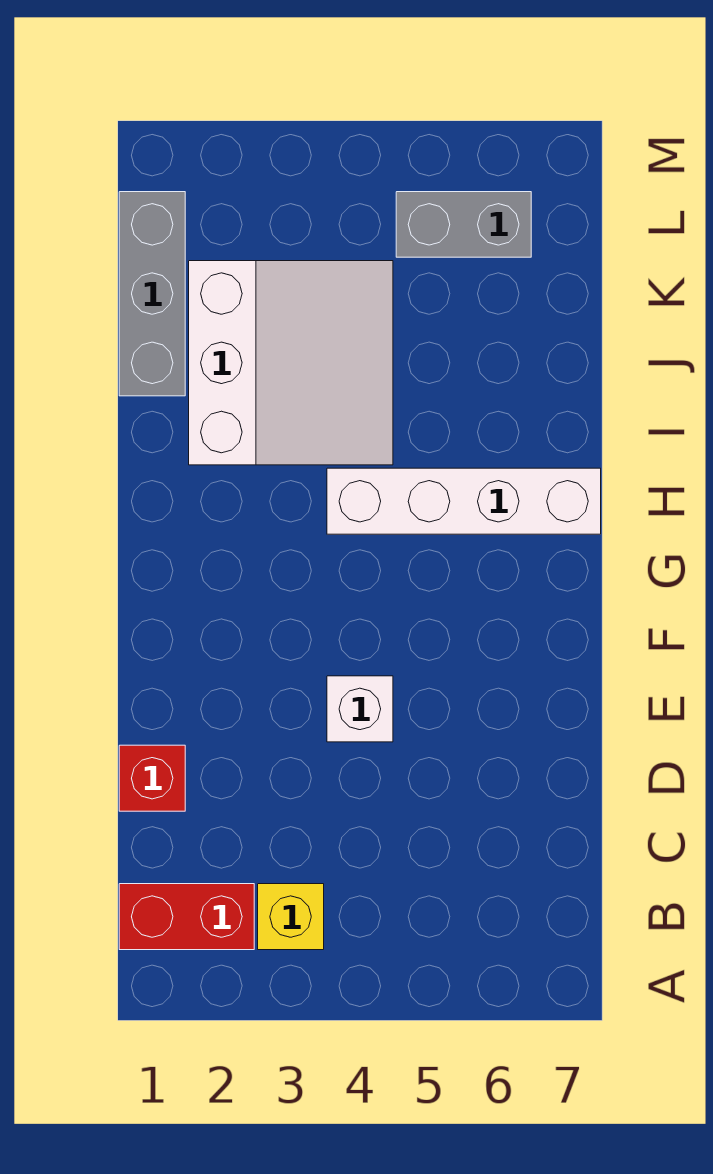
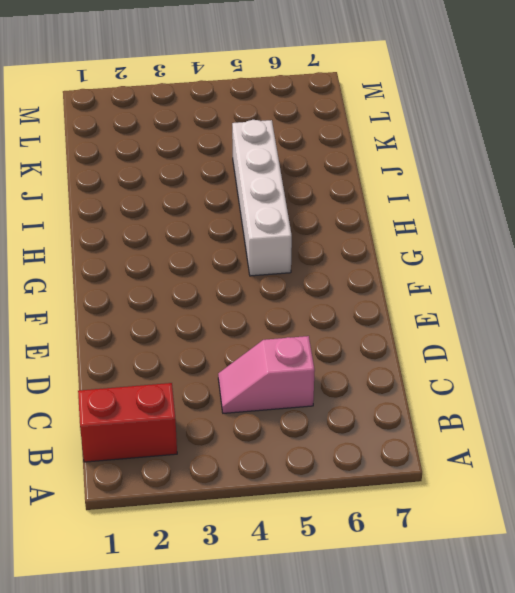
pink 1x2 slope [218,336,315,413] -> none
white 1x4 brick [232,120,292,276] -> white 1x4 brick turned to [327,468,601,534]
none -> yellow 1x1 brick [258,884,324,950]
none -> red 1x1 brick [119,745,185,811]

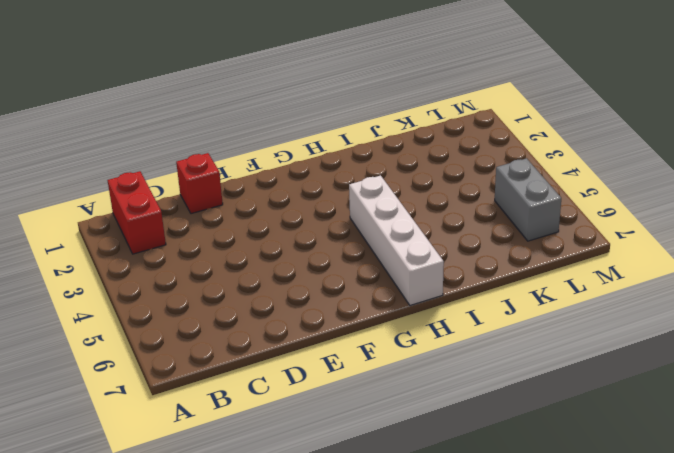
none -> yellow 1x1 brick [258,884,324,950]
none -> white 1x1 brick [327,676,393,742]

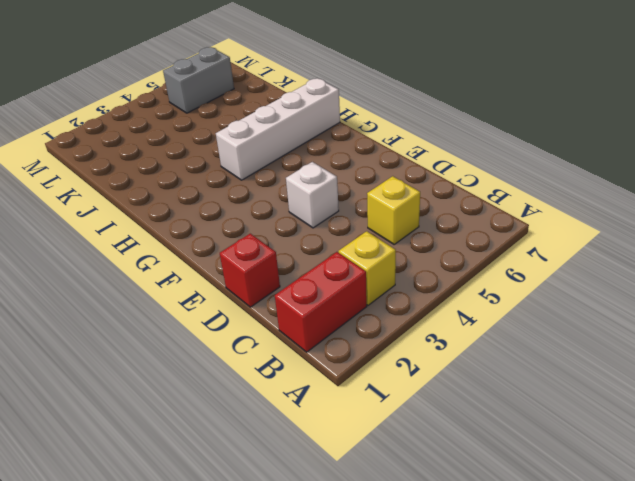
yellow 1x1 brick [367,176,420,244] -> none
none -> white 3x3 slope [189,261,393,465]
none -> grey 1x3 brick [119,192,185,396]

